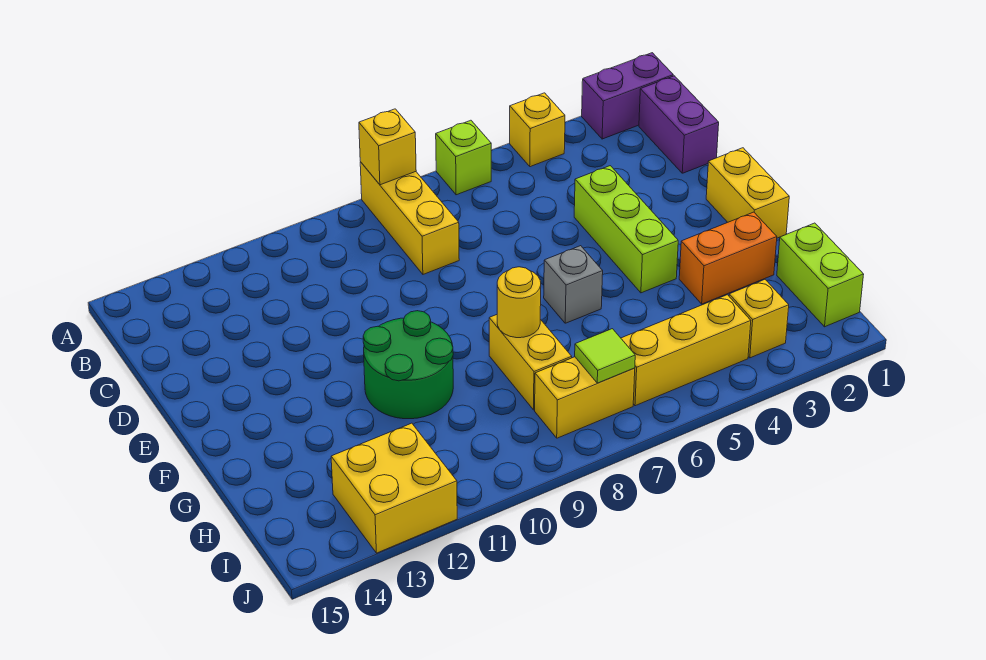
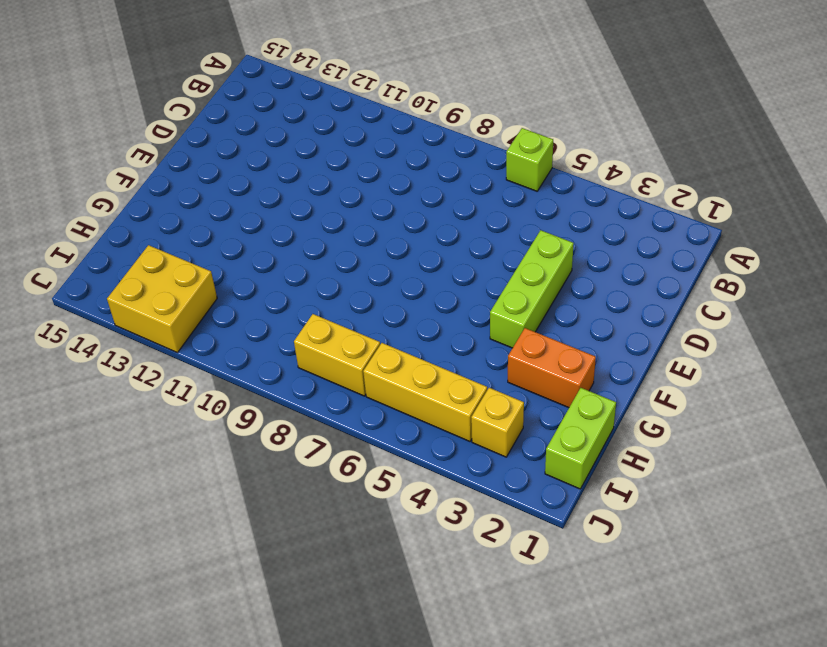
none -> purple 1x2 brick [582,53,673,139]
none -> yellow 1x1 brick [510,93,565,167]
none -> yellow 1x3 brick [360,162,459,274]

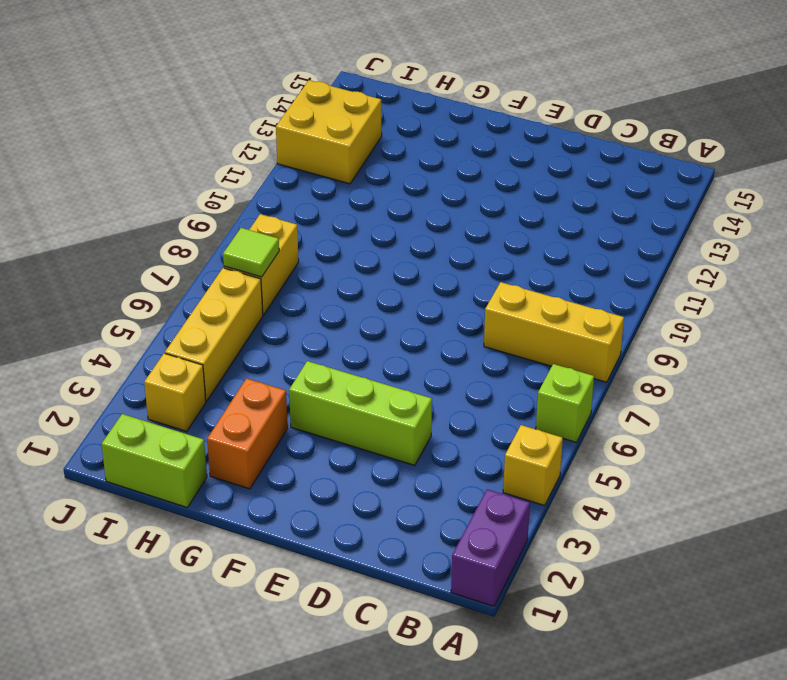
none -> purple 1x2 brick [639,76,719,173]
none -> yellow 1x2 brick [706,148,789,238]
none -> grey 1x1 brick [544,246,603,323]

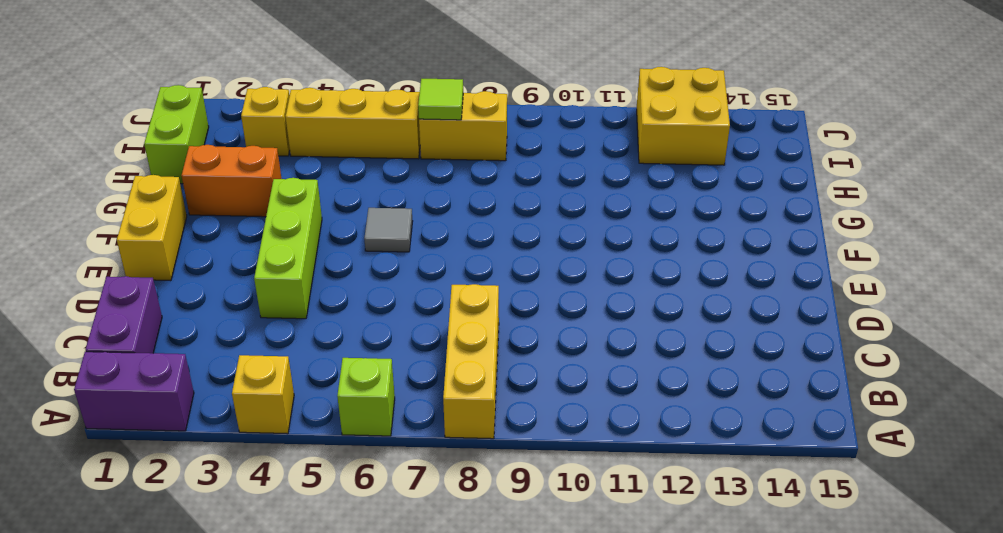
grey 1x1 tile [364,208,413,252] -> grey 1x1 brick [544,246,603,323]
none -> green 2x2 round brick [363,311,453,419]
none -> yellow 1x2 brick [489,315,572,410]
none -> yellow 1x1 brick [359,109,416,185]

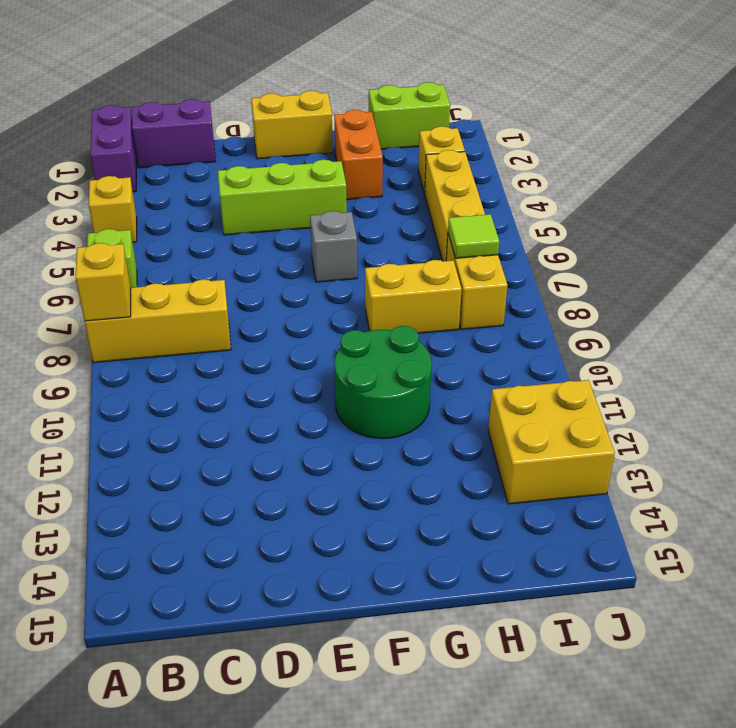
none -> yellow 1x1 round brick [497,267,541,338]

